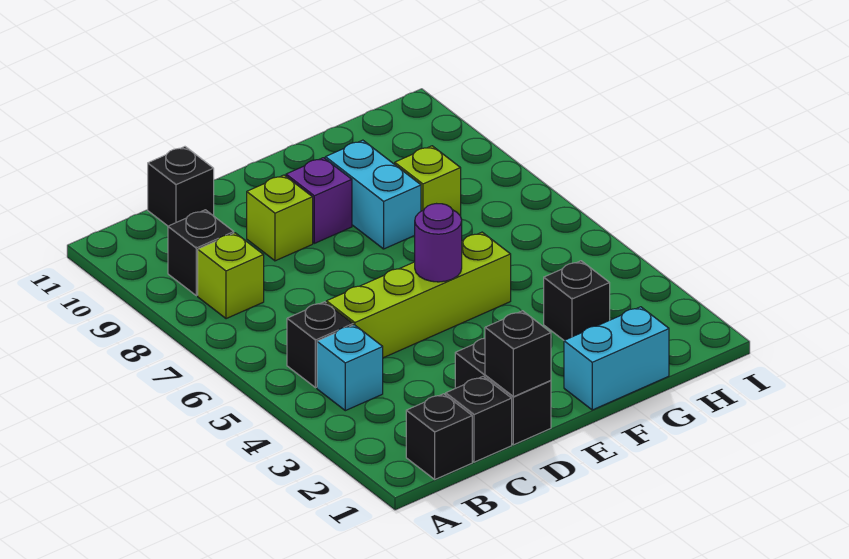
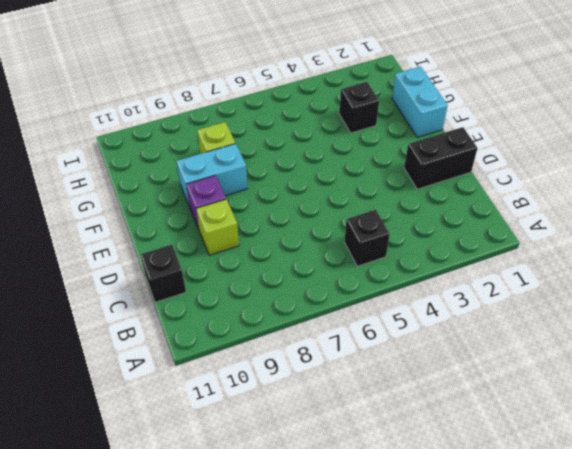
none -> black 1x1 brick [406,394,472,479]
none -> cyan 1x1 brick [317,325,383,411]
none -> lime 1x1 brick [198,233,264,319]

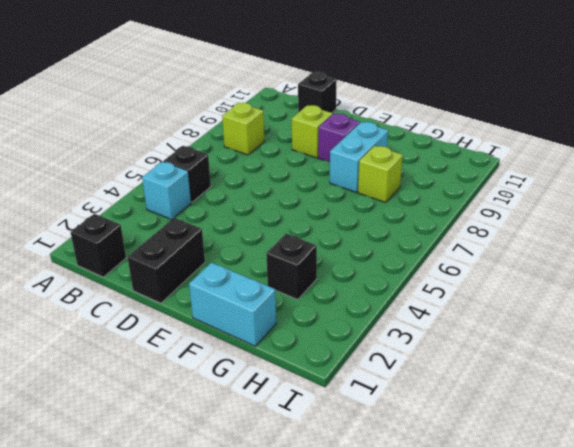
none -> black 1x1 brick [168,210,234,296]
none -> black 1x1 brick [446,376,512,462]
none -> lime 1x4 brick [326,232,511,358]

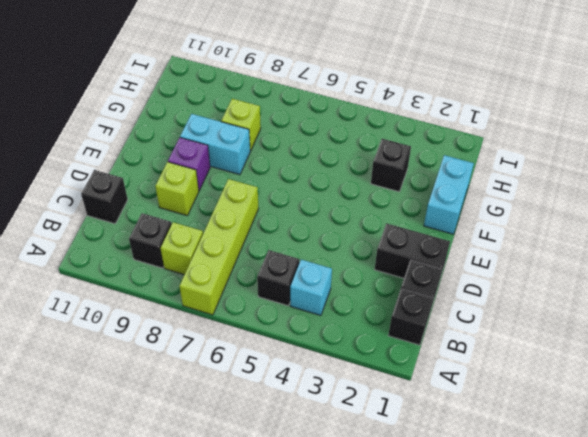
lime 1x4 brick [179,179,259,315] -> lime 1x4 brick moved to [326,232,511,358]
none -> black 1x1 brick [485,311,551,397]
none -> purple 1x1 round brick [415,204,462,282]

